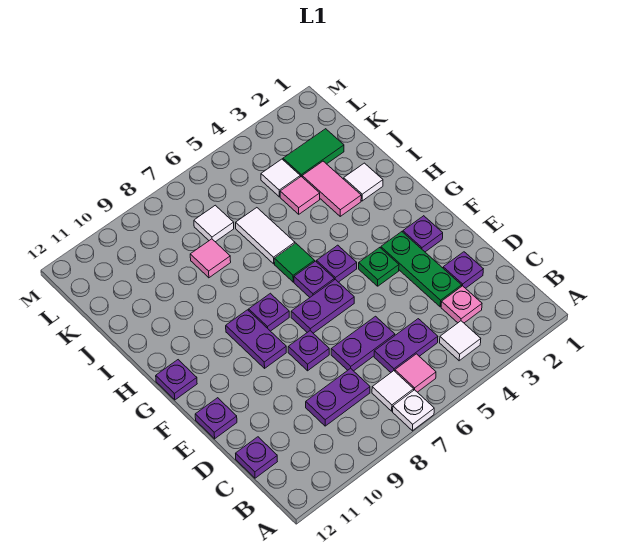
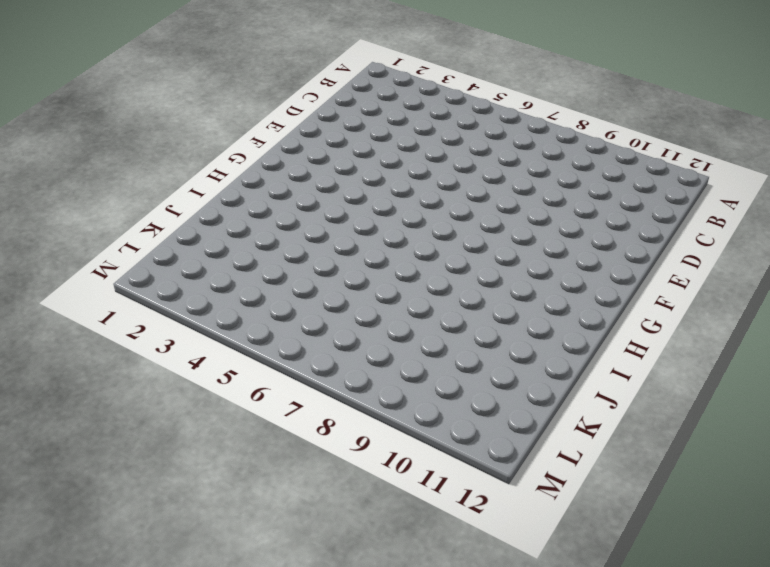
none -> white 1x1 plate [393,390,434,431]
none -> white 1x1 tile [440,321,481,361]
none -> pink 1x1 tile [395,354,436,392]
none -> white 1x1 tile [372,371,414,411]

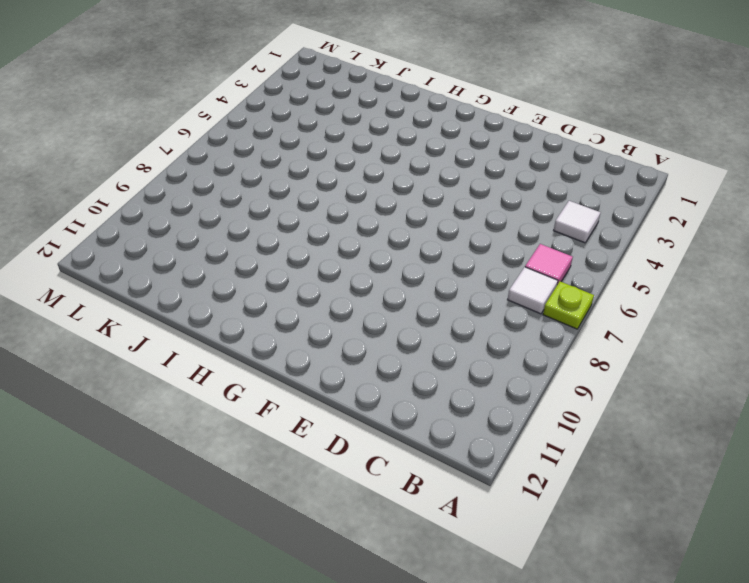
lime 1x1 plate [543,281,594,329] -> white 1x1 plate [393,390,434,431]
none -> pink 1x1 plate [441,286,482,323]
none -> purple 1x2 plate [374,319,438,372]
none -> purple 1x2 plate [306,368,370,426]
none -> purple 1x1 plate [236,437,277,478]

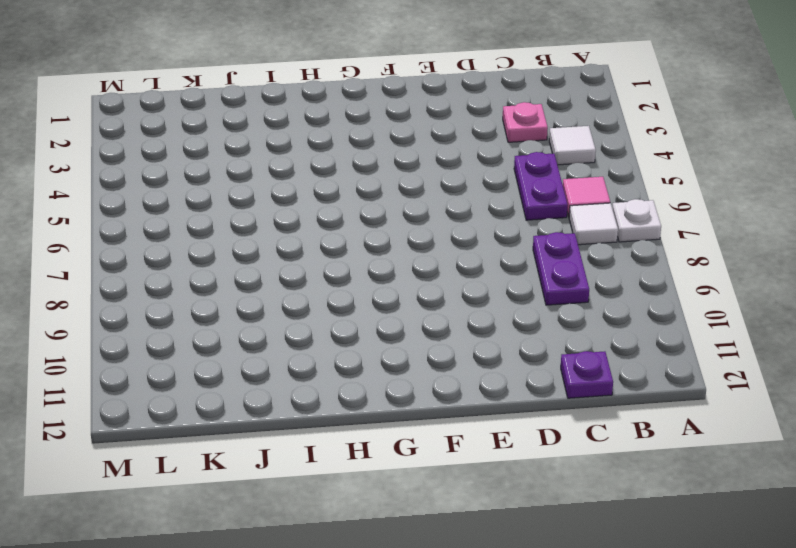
none -> purple 1x1 plate [443,252,483,288]
none -> green 1x3 plate [381,232,462,307]
none -> purple 1x2 plate [331,316,395,371]
none -> purple 1x1 plate [288,331,329,371]

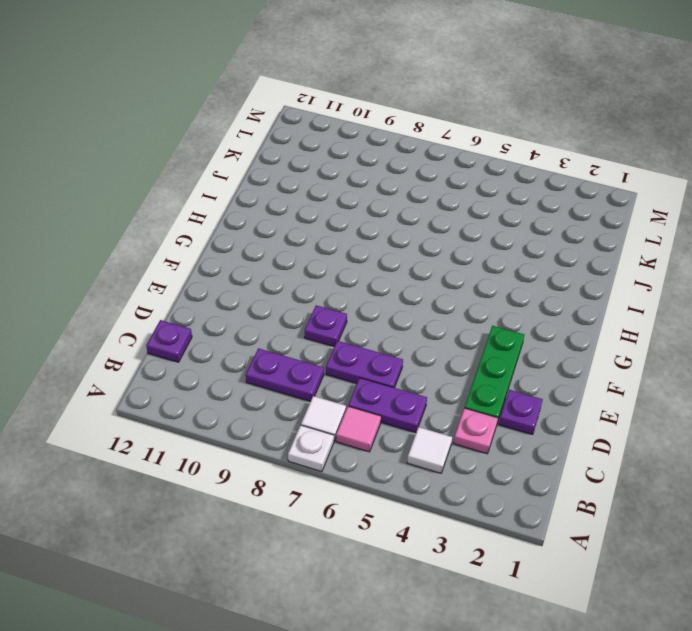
none -> purple 1x1 plate [195,398,237,439]
none -> purple 1x1 plate [403,216,443,252]
none -> green 1x1 plate [359,248,399,286]
none -> purple 1x2 plate [291,279,354,333]

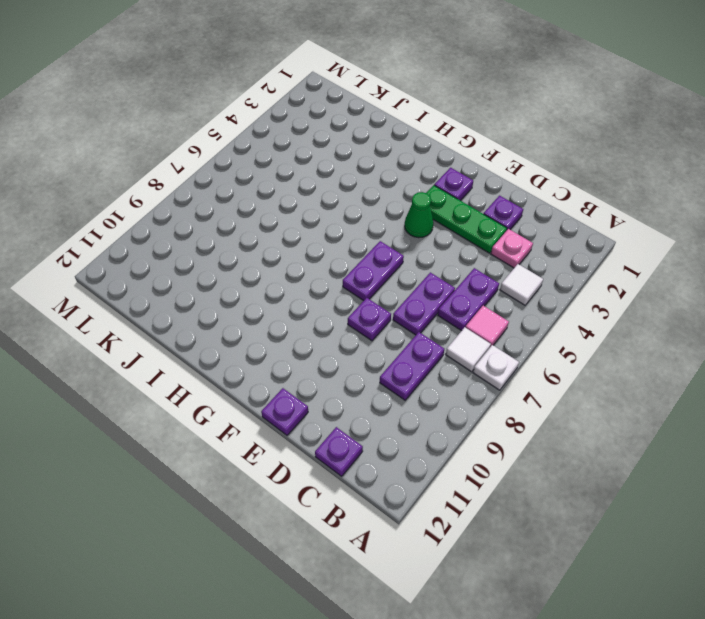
green 1x1 cone [405,192,433,238] -> green 1x1 plate [359,248,399,286]
none -> purple 1x2 plate [226,310,286,368]
none -> purple 1x1 plate [317,245,357,282]
none -> purple 1x1 plate [294,261,334,297]
none -> purple 1x1 plate [249,293,289,331]

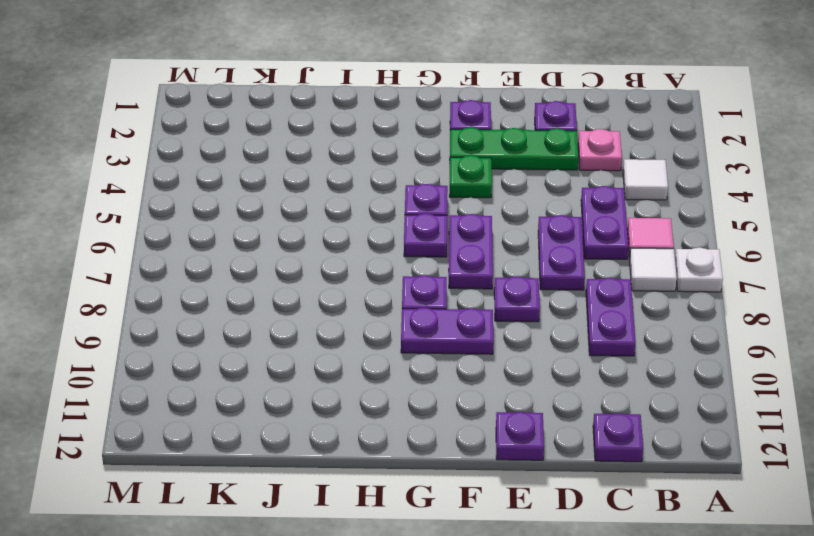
none -> purple 1x1 plate [156,360,197,400]
none -> green 1x1 tile [274,243,315,282]
none -> white 1x1 tile [344,163,383,201]
none -> pink 1x2 tile [302,161,361,216]

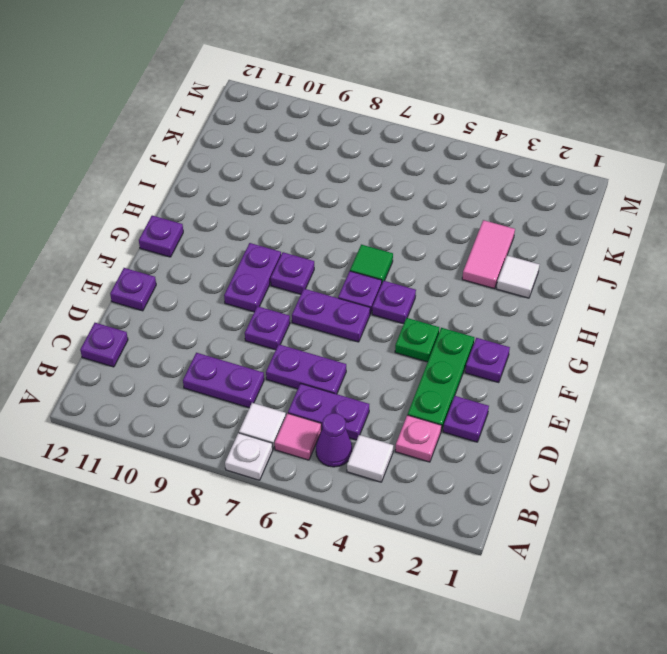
purple 1x1 cone [316,413,352,467] -> none
none -> white 1x2 tile [236,208,295,264]
none -> pink 1x1 tile [280,177,320,214]
none -> pink 1x1 tile [190,239,231,278]
none -> green 1x2 tile [283,129,344,177]

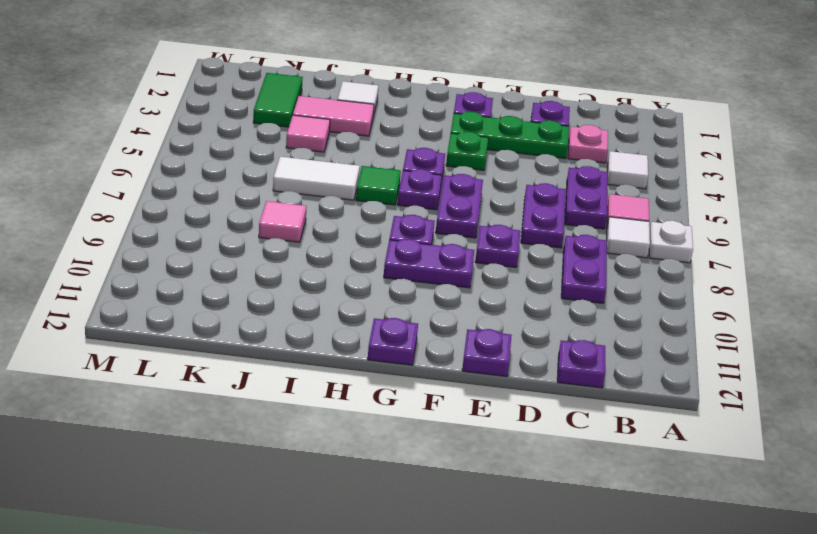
none -> white 1x1 tile [261,159,300,197]
none -> white 1x1 tile [194,205,234,242]

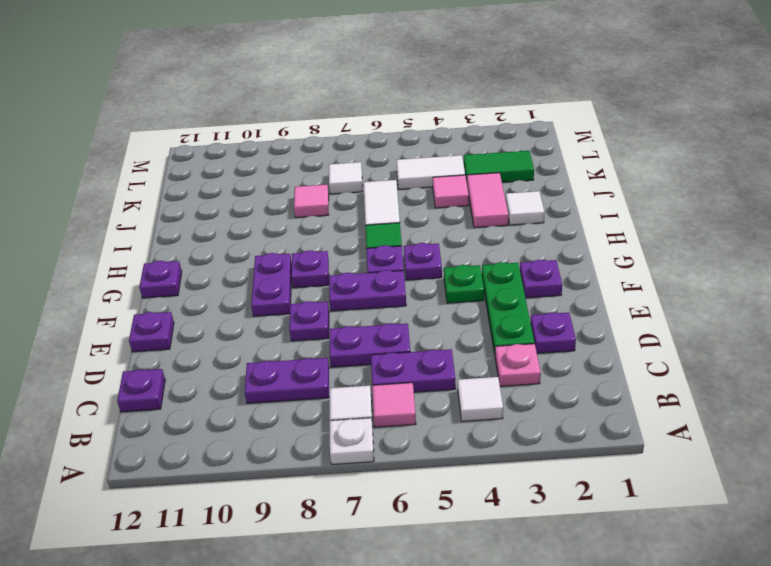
white 1x2 tile [396,155,465,189] -> white 1x1 tile [261,159,300,197]

